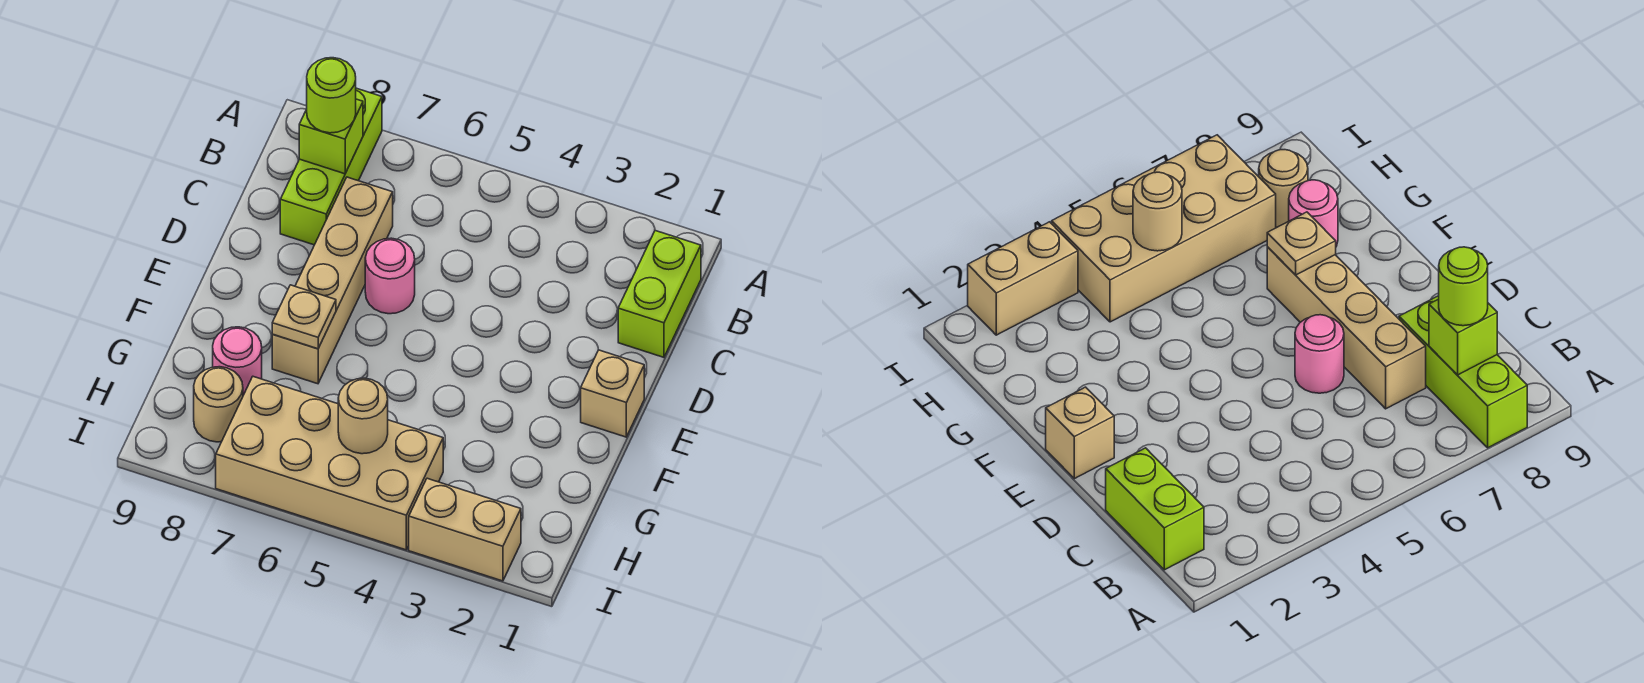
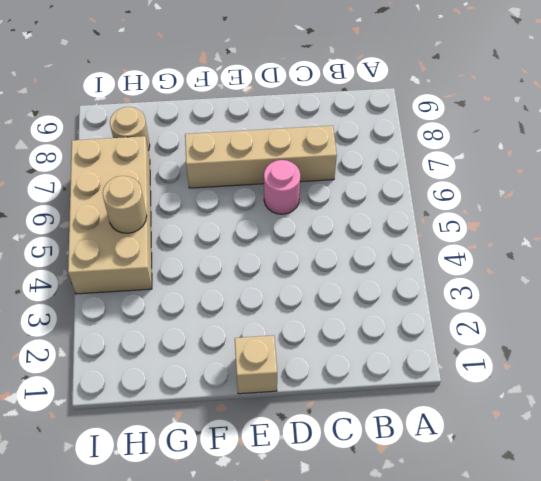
none -> lime 1x3 brick [280,88,382,245]
none -> lime 1x2 brick [618,231,701,357]
none -> pink 1x1 round brick [213,327,262,395]

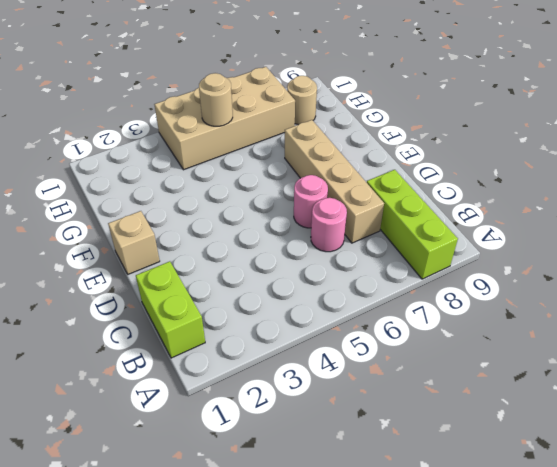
pink 1x1 round brick [311,198,347,252] -> pink 1x1 round brick moved to [213,327,262,395]
none -> tan 1x2 brick [409,478,521,581]
none -> lime 1x1 brick [299,99,363,174]
none -> tan 1x1 plate [272,285,336,349]

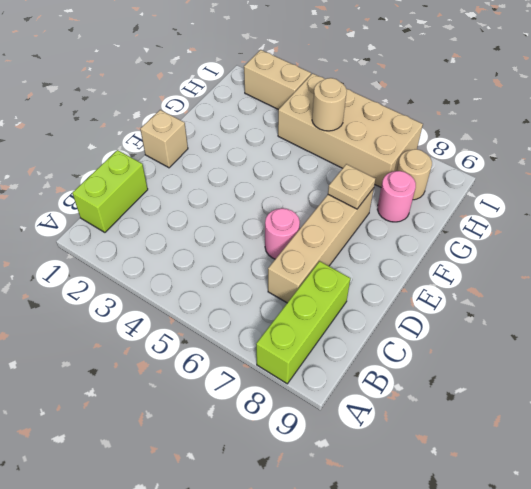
none -> lime 1x1 brick [299,99,363,174]
none -> lime 1x1 round brick [306,58,356,133]

